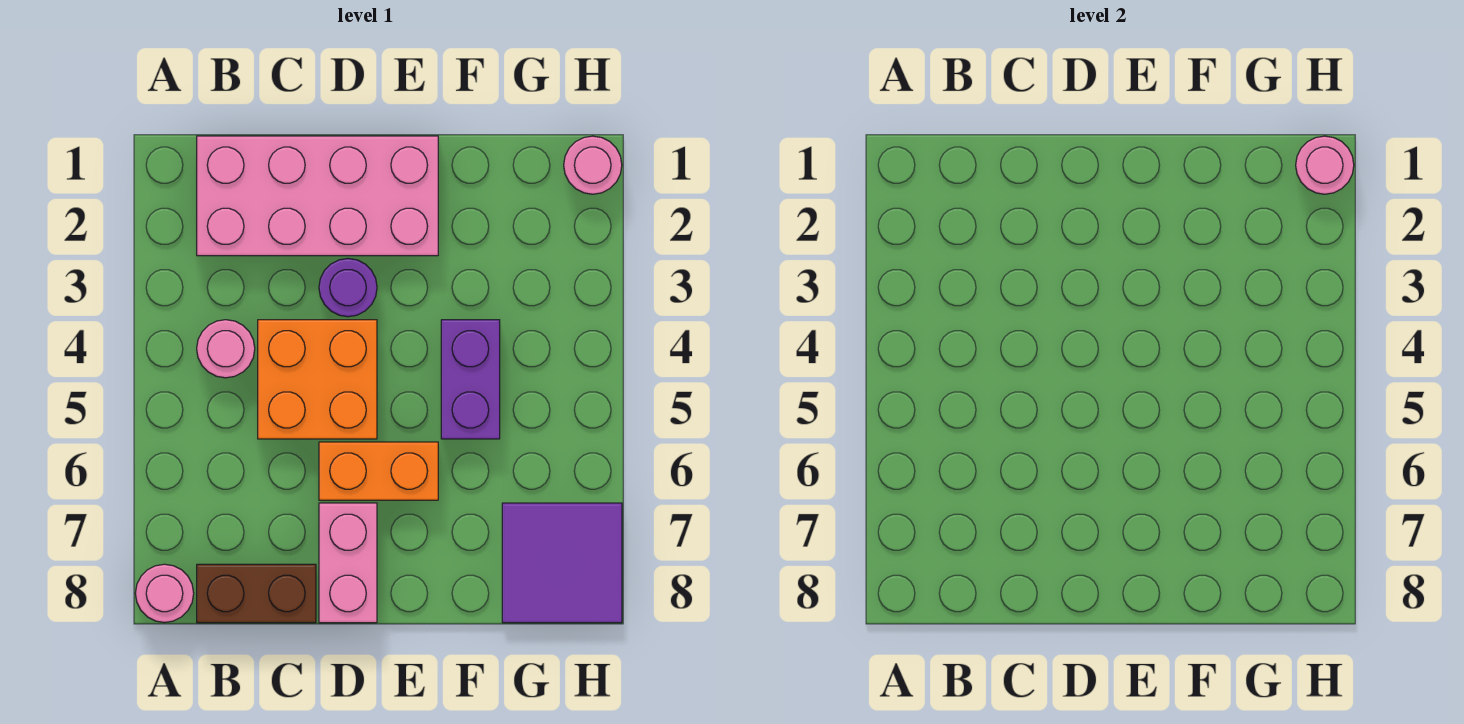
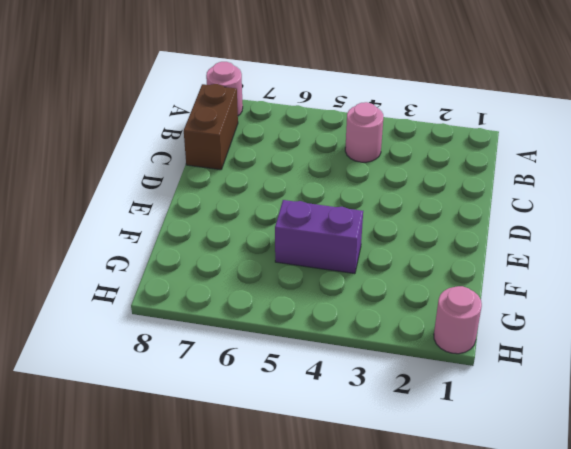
none -> pink 2x4 brick [197,136,438,256]
none -> orange 2x2 brick [258,320,377,439]
none -> purple 1x1 round brick [319,259,377,317]

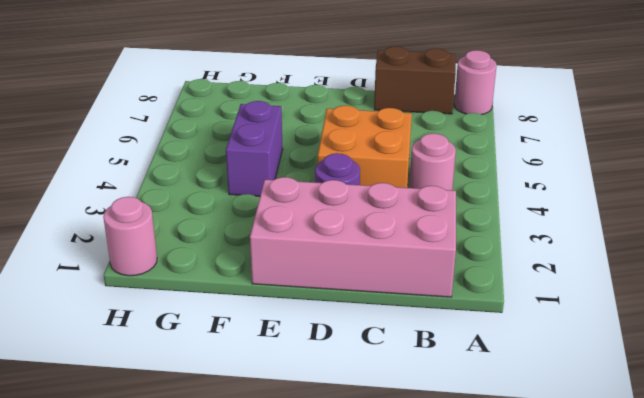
none -> orange 1x2 brick [319,442,438,500]
none -> pink 1x2 brick [319,503,377,623]
none -> purple 2x2 tile [502,503,622,623]

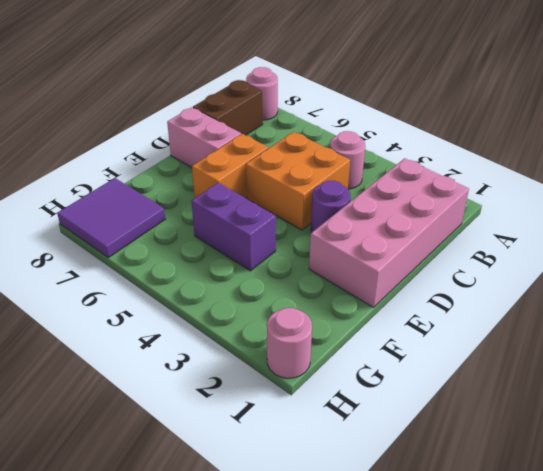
none -> pink 1x1 round brick [1296,136,1354,194]

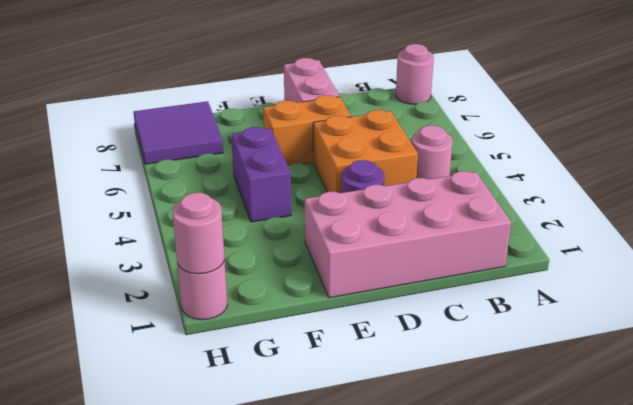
none -> brown 1x2 brick [197,564,316,623]

